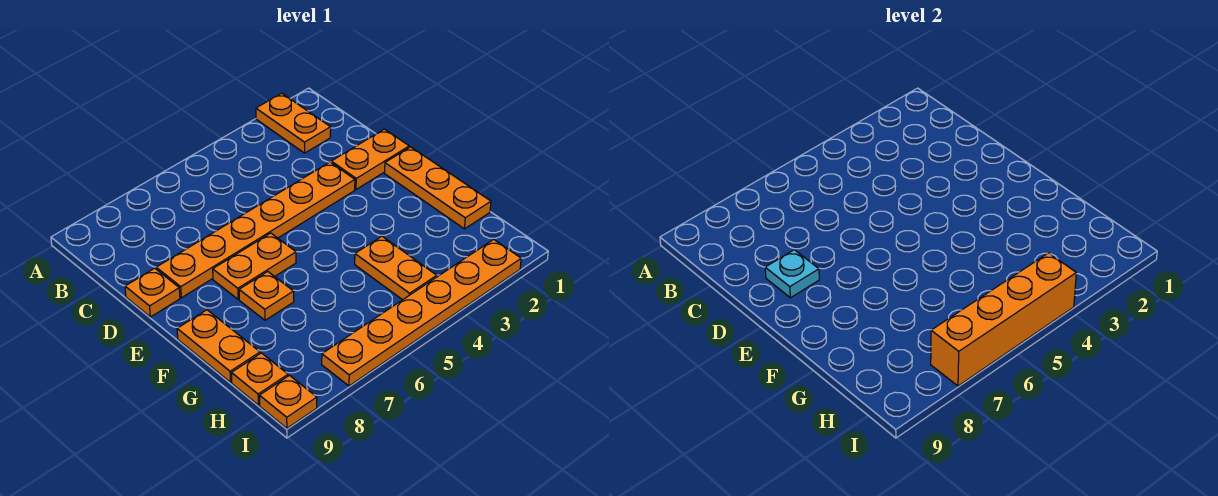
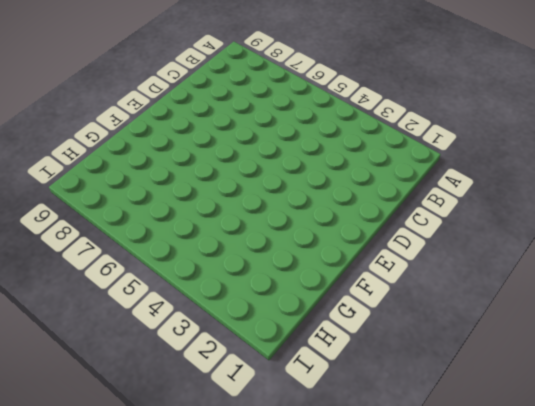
none -> orange 1x2 plate [256,93,331,153]
none -> orange 1x2 plate [331,129,409,189]
none -> orange 1x6 plate [156,162,355,298]

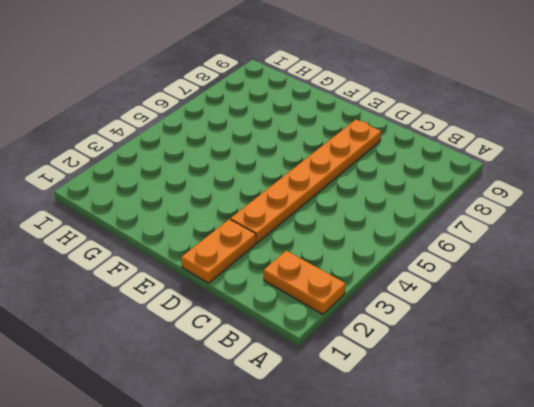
none -> orange 1x1 plate [125,268,180,317]
none -> orange 1x3 plate [385,147,491,229]
none -> orange 1x2 plate [213,233,296,299]

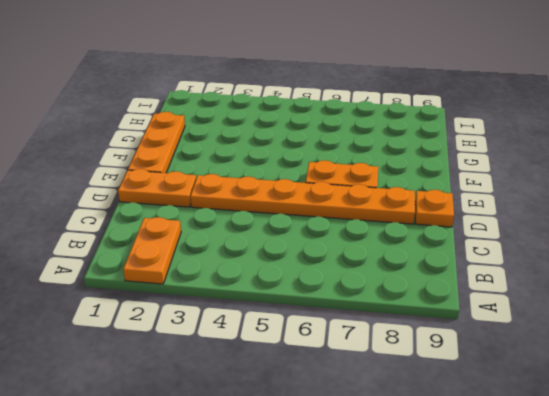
none -> orange 1x1 plate [239,272,294,320]
none -> orange 1x2 plate [177,310,260,382]
none -> orange 1x2 plate [355,236,437,300]

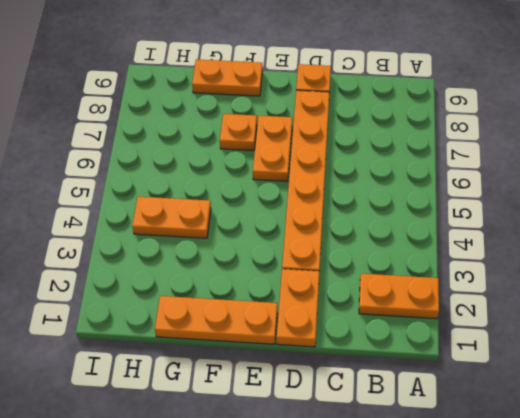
none -> orange 1x1 plate [231,353,288,405]
none -> orange 1x6 plate [322,239,521,386]
none -> orange 1x1 plate [260,376,317,428]

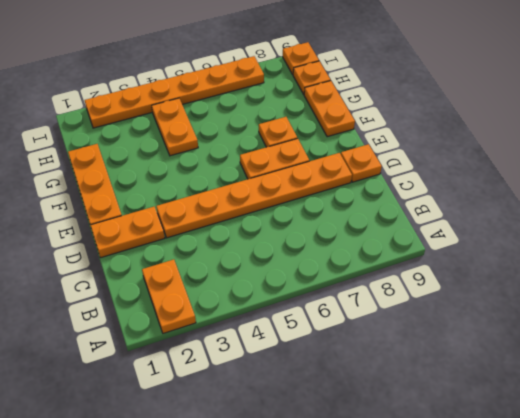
none -> cyan 1x1 plate [765,250,819,298]
none -> orange 1x4 brick [931,253,1076,386]

